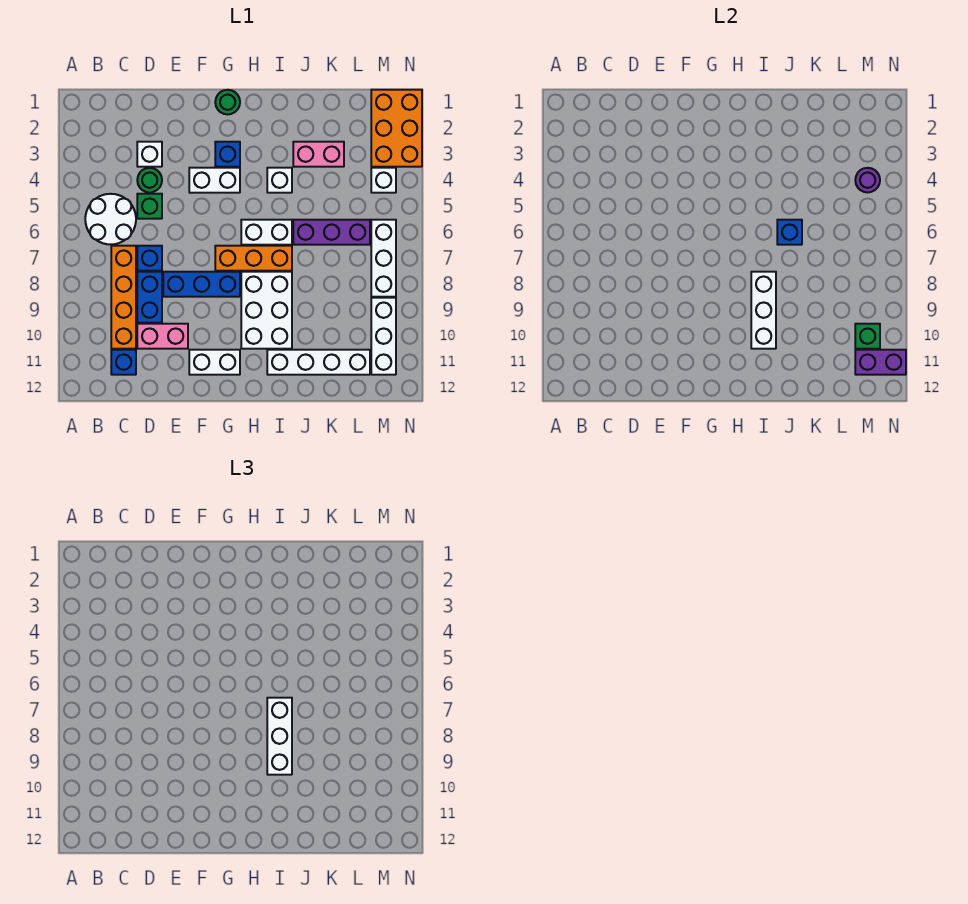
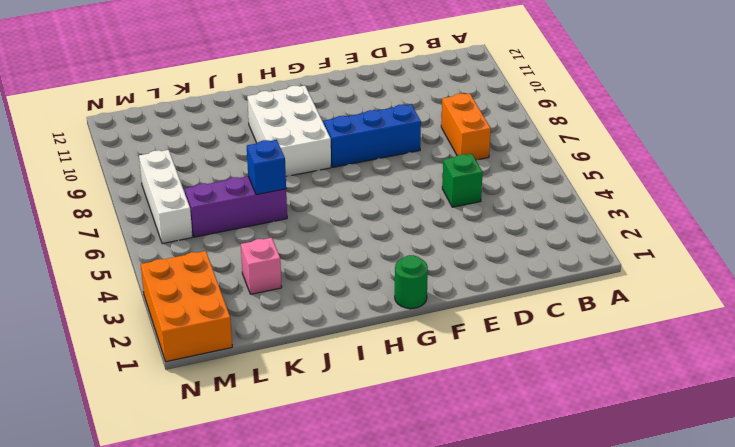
orange 1x2 brick [441,93,491,160] -> orange 1x4 brick [111,246,136,349]
pink 1x1 brick [241,238,282,294] -> pink 1x2 brick [293,142,344,167]
none -> white 2x2 round brick [85,194,136,245]
none -> blue 1x1 brick [111,350,136,375]
none -> white 1x1 brick [137,142,162,167]
none -> green 1x1 round brick [137,168,162,193]

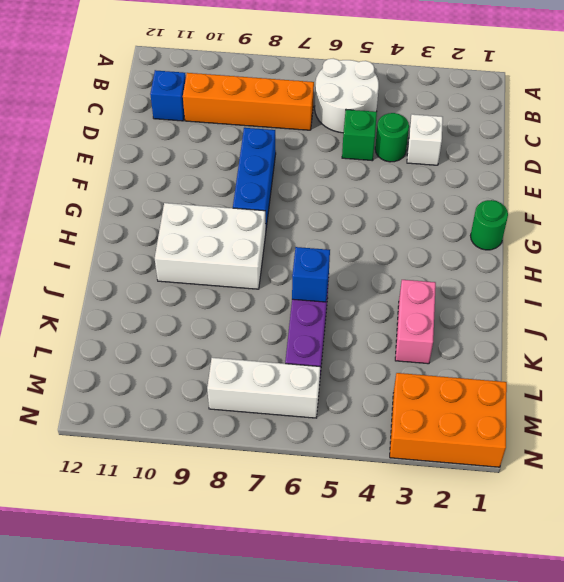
none -> blue 1x1 brick [137,246,162,271]
none -> blue 1x2 brick [137,272,162,323]
none -> pink 1x2 brick [137,324,188,349]
none -> white 1x2 brick [189,168,240,193]

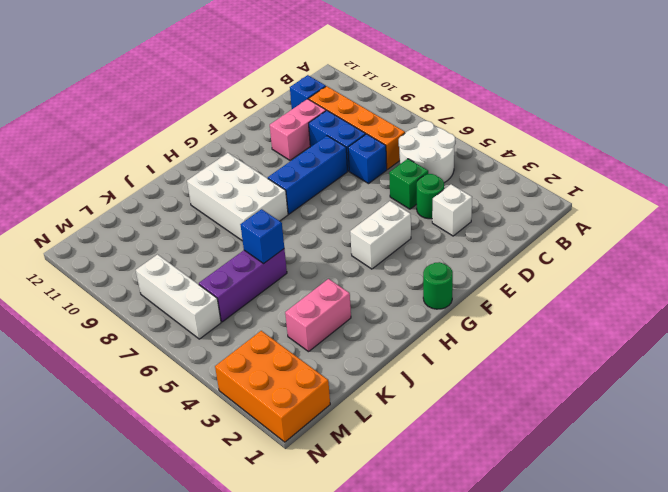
none -> white 1x2 brick [189,350,240,375]
none -> blue 1x1 brick [215,142,240,167]
none -> orange 1x3 brick [215,246,292,271]
none -> white 1x2 brick [241,220,292,245]

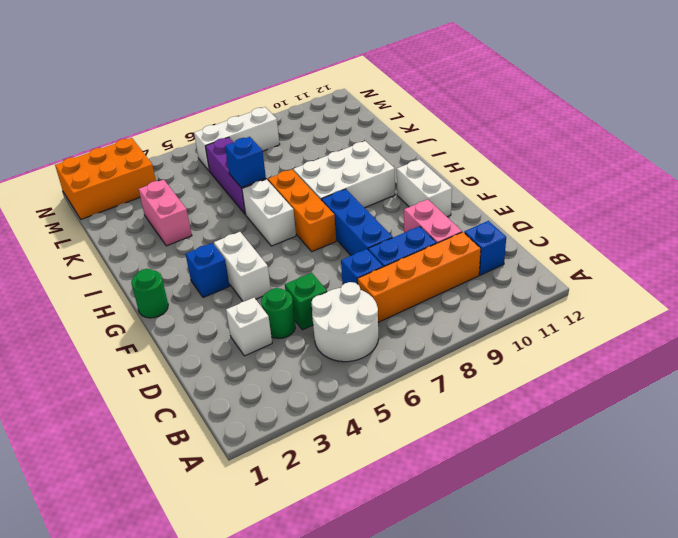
none -> white 1x1 brick [267,168,292,193]
none -> white 1x4 brick [267,350,370,375]
none -> white 1x1 brick [371,168,396,193]
none -> white 1x3 brick [371,298,396,375]

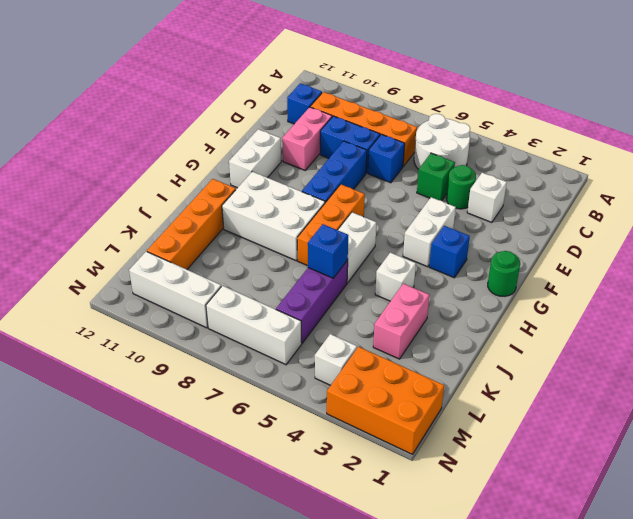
orange 1x4 brick [147,179,236,269] -> white 1x4 brick [267,350,370,375]
none -> white 1x3 brick [751,272,776,349]
none -> purple 1x1 round brick [855,168,880,193]
none -> green 1x1 brick [855,324,880,349]
none -> purple 1x2 brick [855,350,906,375]

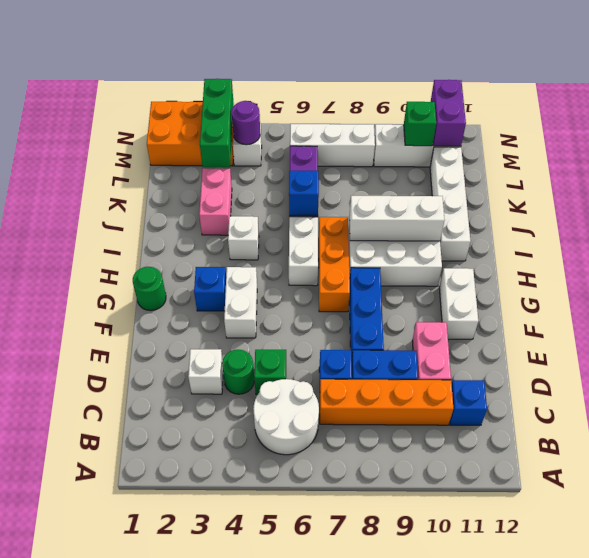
green 1x3 brick [200,79,233,167] -> none
none -> white 1x3 brick [267,698,292,775]

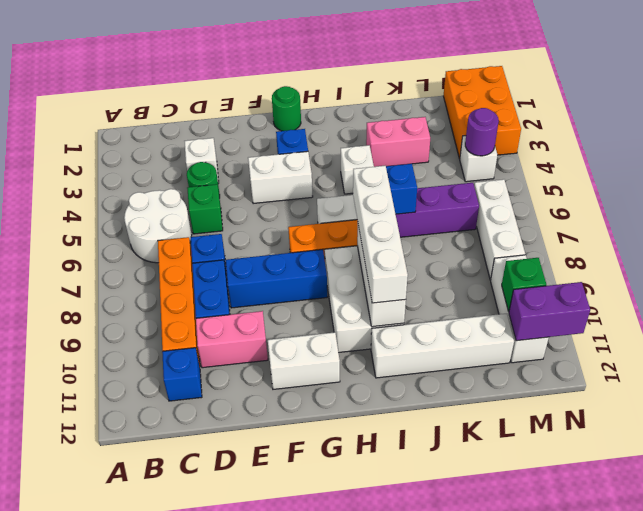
white 1x4 brick [353,166,408,303] -> white 1x3 brick [267,698,292,775]

